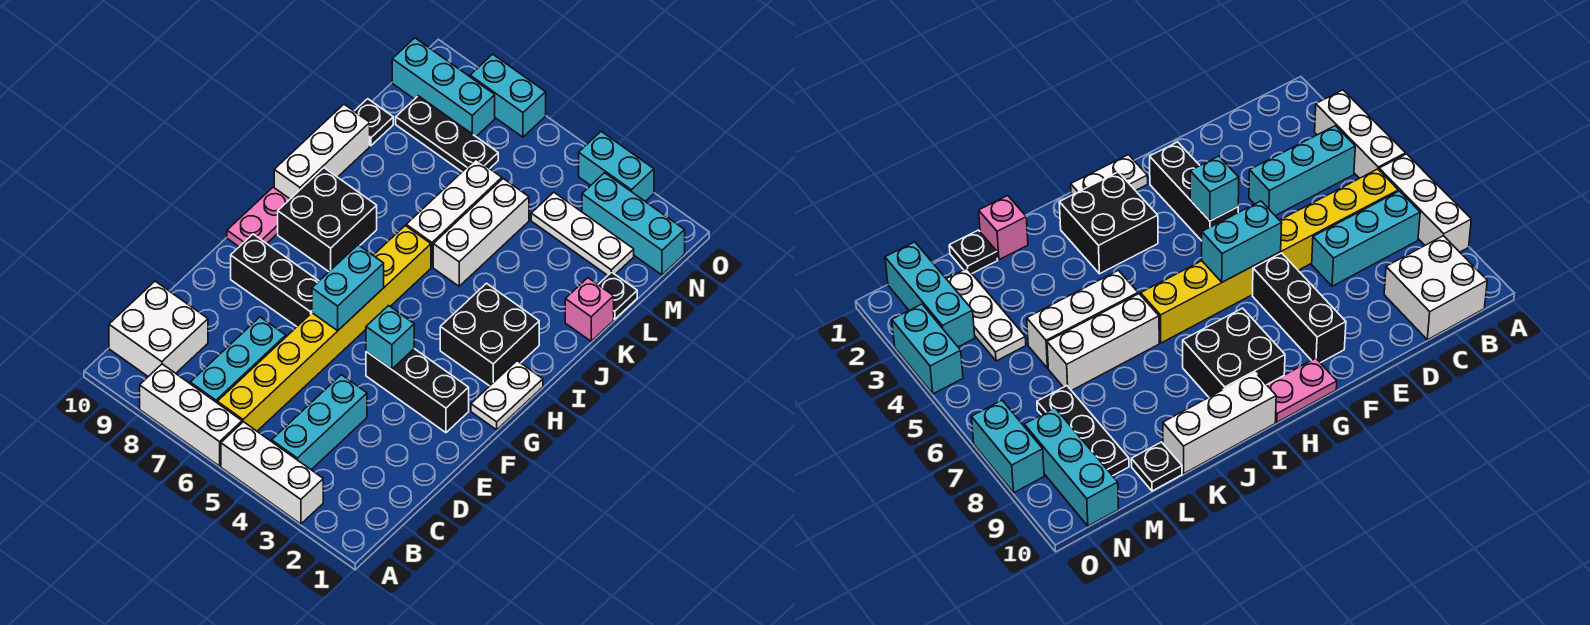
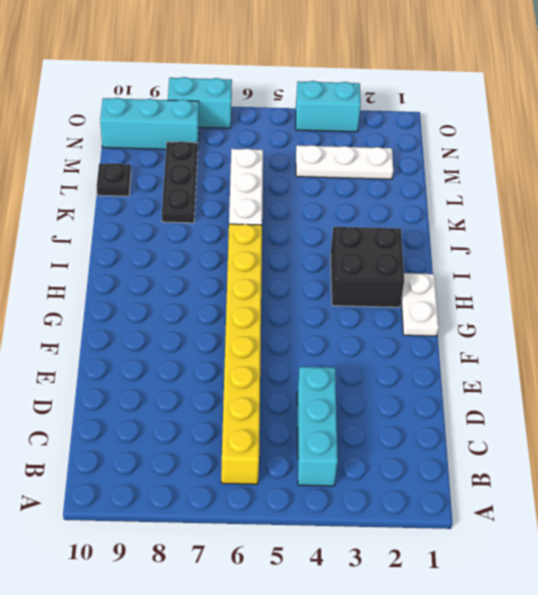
black 1x3 plate [162,141,198,223] -> black 1x3 plate turned to [396,96,498,172]
none -> white 1x3 brick [221,422,323,524]
none -> white 1x3 brick [140,364,242,466]
none -> cyan 1x3 brick [190,317,286,403]

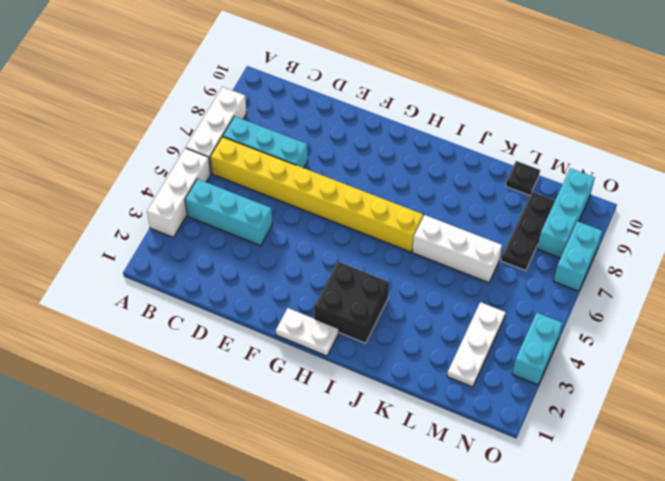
none -> white 2x2 brick [109,281,208,377]
none -> black 1x3 brick [366,349,469,433]
none -> black 1x3 brick [231,234,319,327]

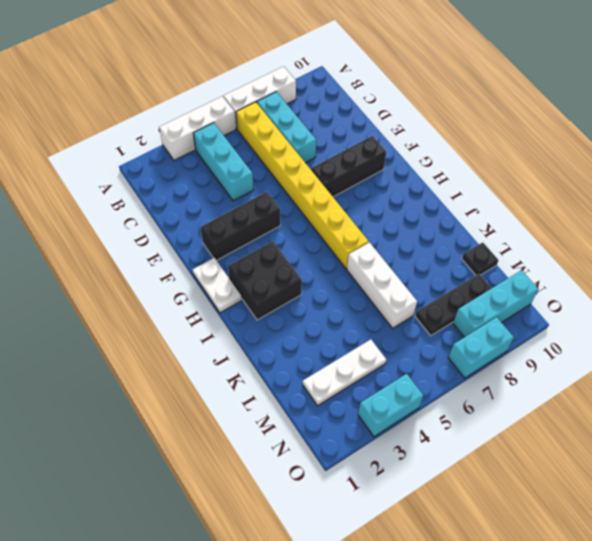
none -> white 2x2 brick [109,281,208,377]
none -> pink 1x2 plate [227,187,290,247]
none -> black 2x2 brick [278,168,377,272]

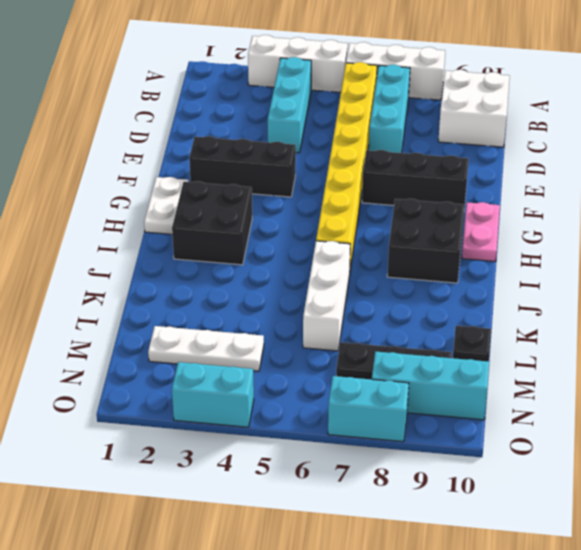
none -> white 1x3 brick [274,104,370,199]
none -> white 1x3 brick [433,179,529,286]
none -> pink 1x1 brick [565,278,614,341]

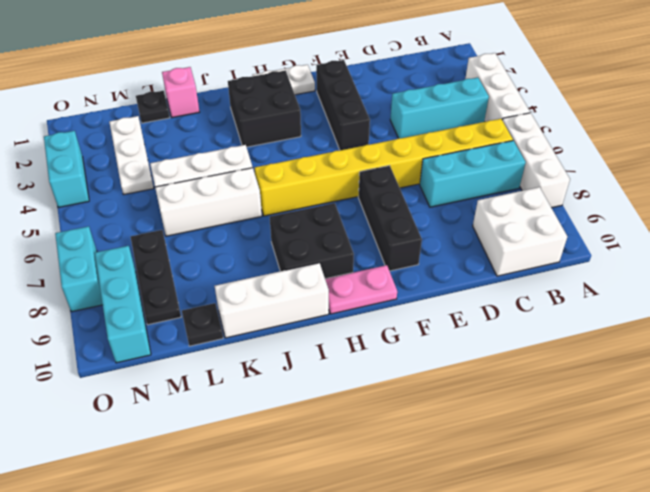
none -> cyan 1x3 brick [582,173,685,275]
none -> cyan 1x1 brick [366,306,414,369]
none -> cyan 1x2 brick [312,245,384,331]

